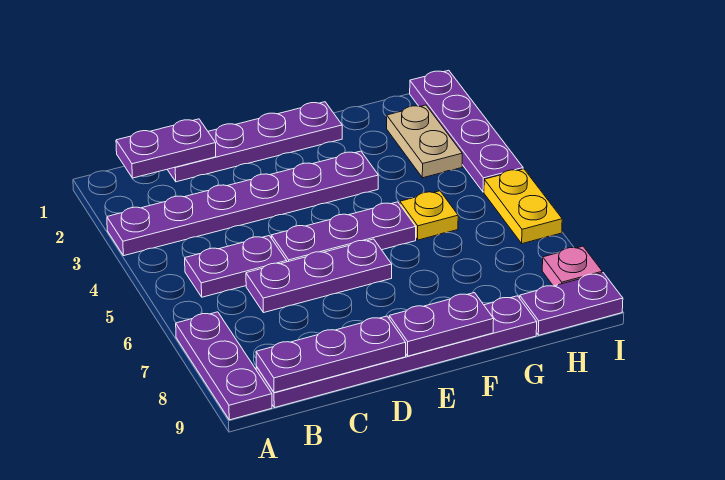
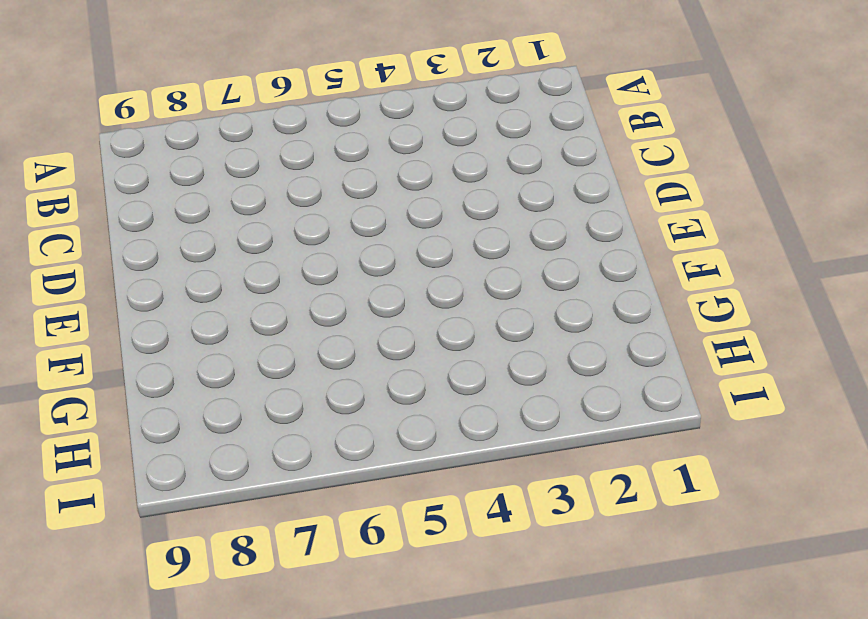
none -> purple 1x6 plate [107,151,378,256]
none -> purple 1x3 plate [176,312,272,420]
none -> purple 1x2 plate [185,236,287,297]

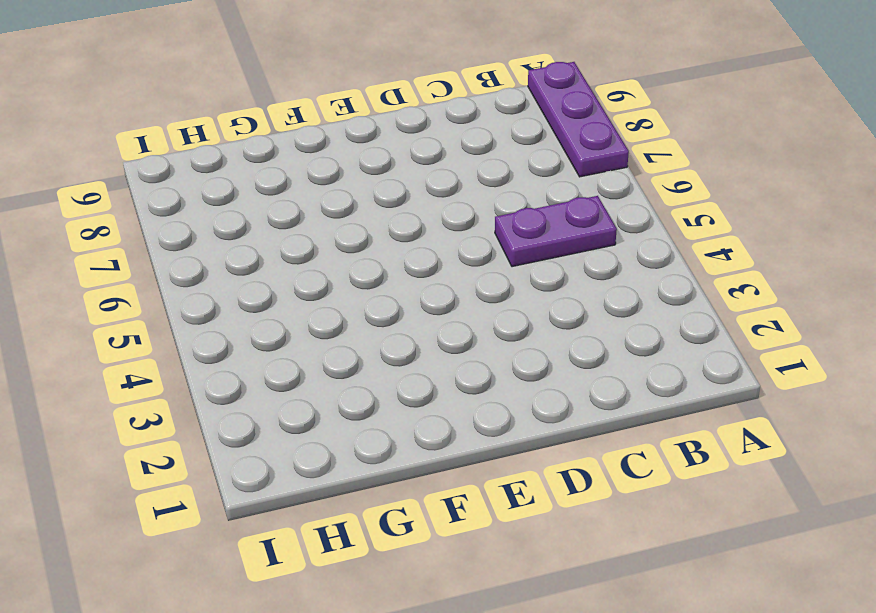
none -> purple 1x6 plate [107,151,378,256]
none -> purple 1x6 plate [256,296,537,408]
none -> purple 1x4 plate [167,102,342,182]

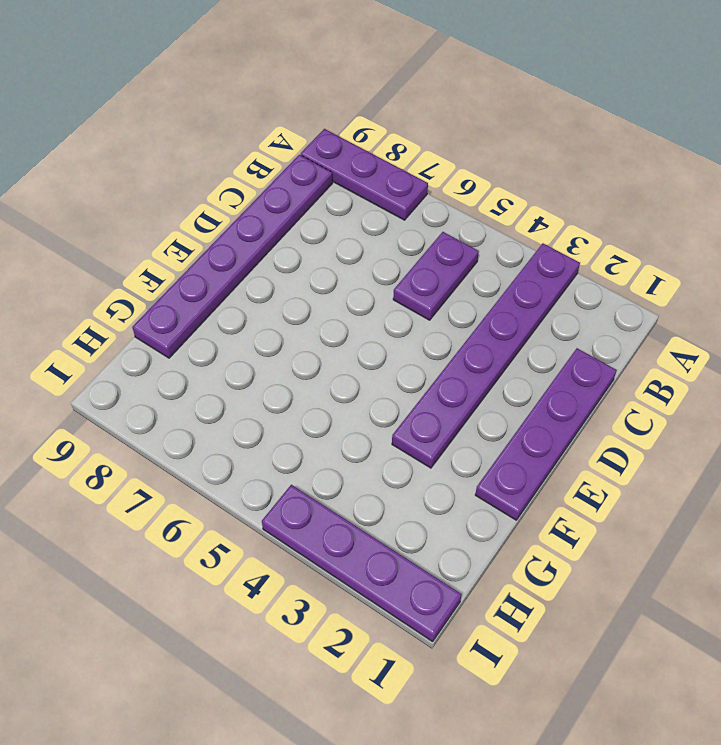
none -> purple 1x3 plate [246,239,392,313]
none -> purple 1x3 plate [271,202,416,262]
none -> yellow 1x1 plate [400,191,458,240]

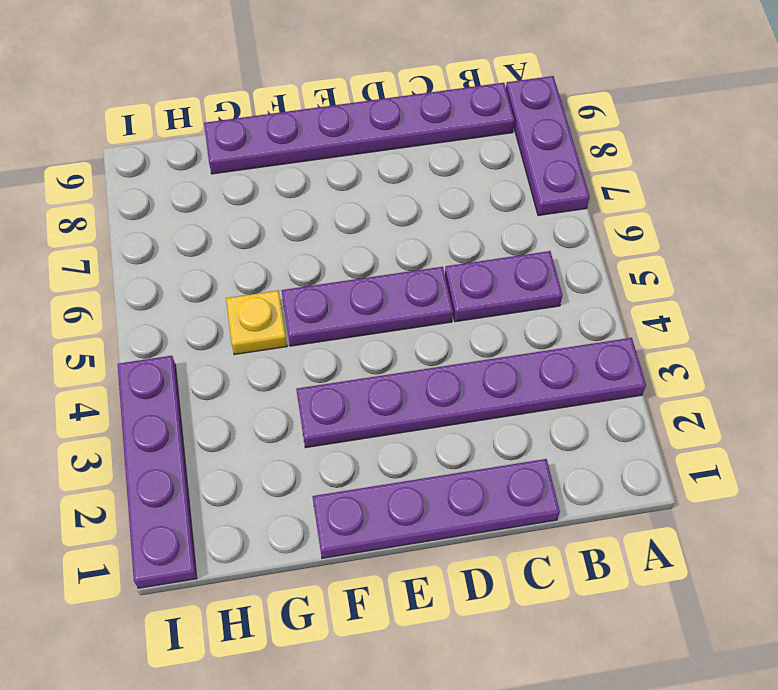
none -> purple 1x3 plate [246,239,392,313]
none -> tan 1x2 plate [387,105,462,178]
none -> purple 1x2 plate [520,273,623,335]

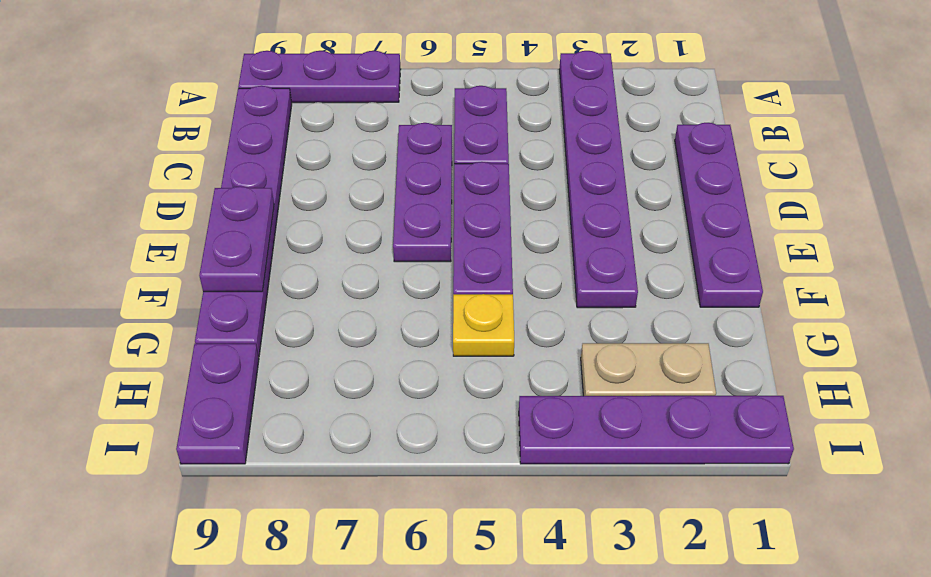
none -> yellow 1x2 plate [484,169,562,244]
none -> pink 1x1 plate [542,246,602,286]
none -> purple 1x2 plate [116,119,216,178]

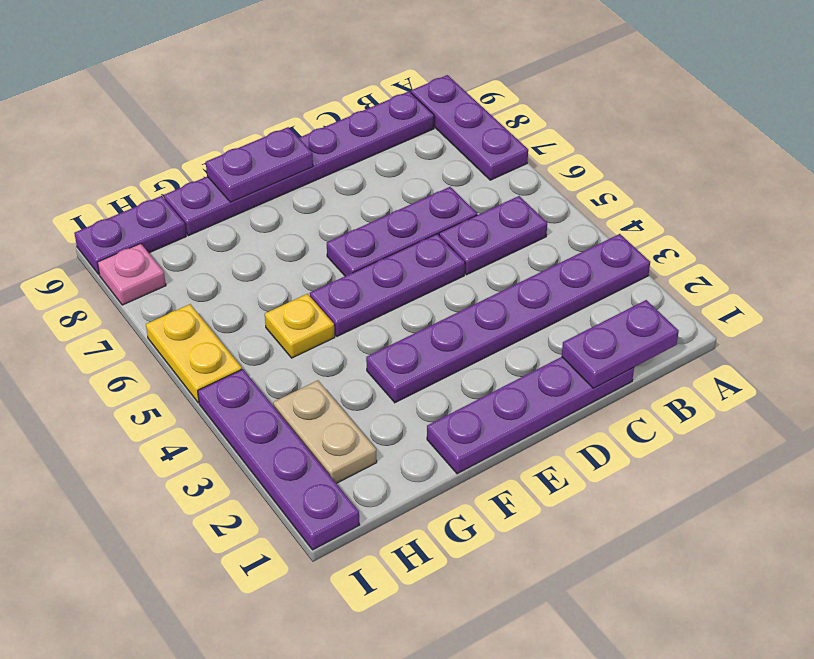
none -> purple 1x3 plate [256,316,406,393]

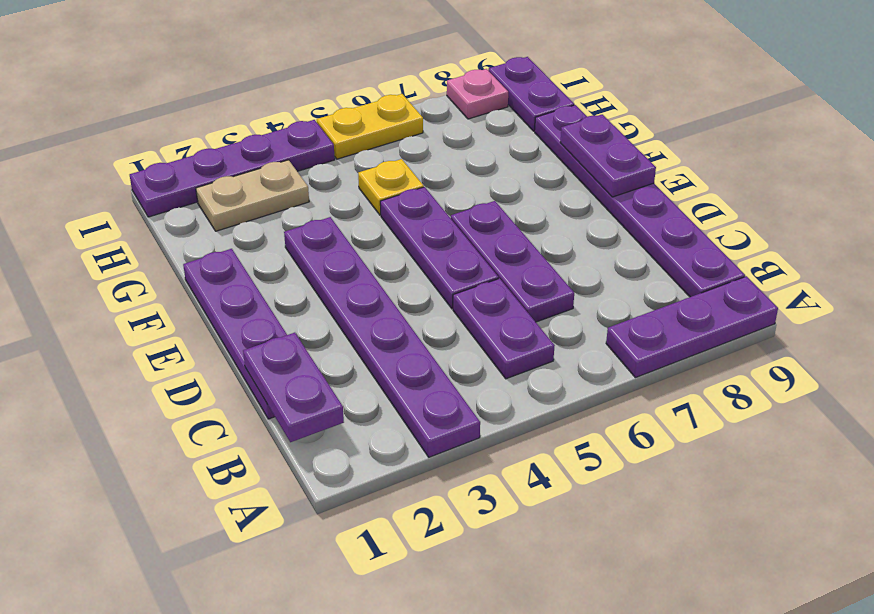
none -> purple 1x3 plate [256,316,406,393]

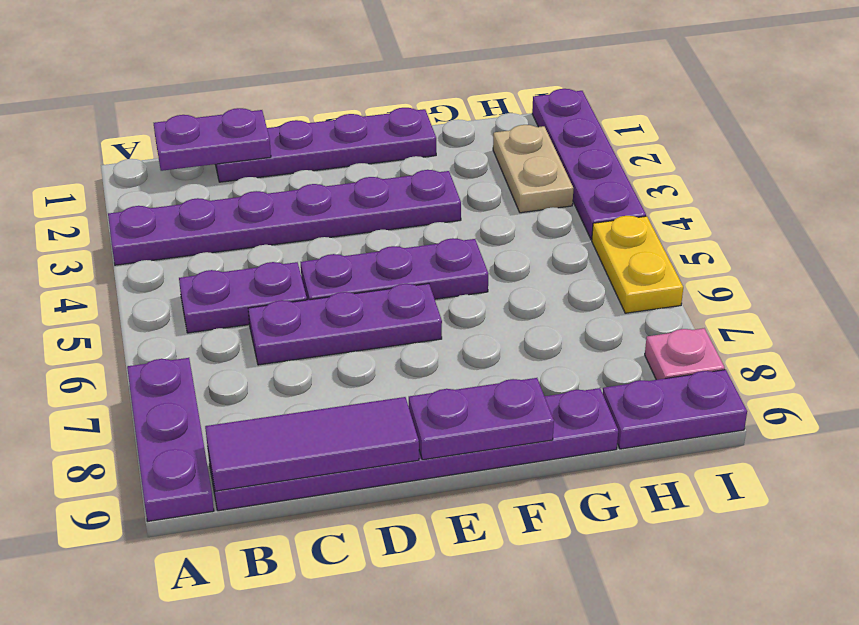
purple 1x3 tile [205,397,419,491] -> purple 1x3 plate [256,316,406,393]
none -> yellow 1x1 plate [400,191,458,240]

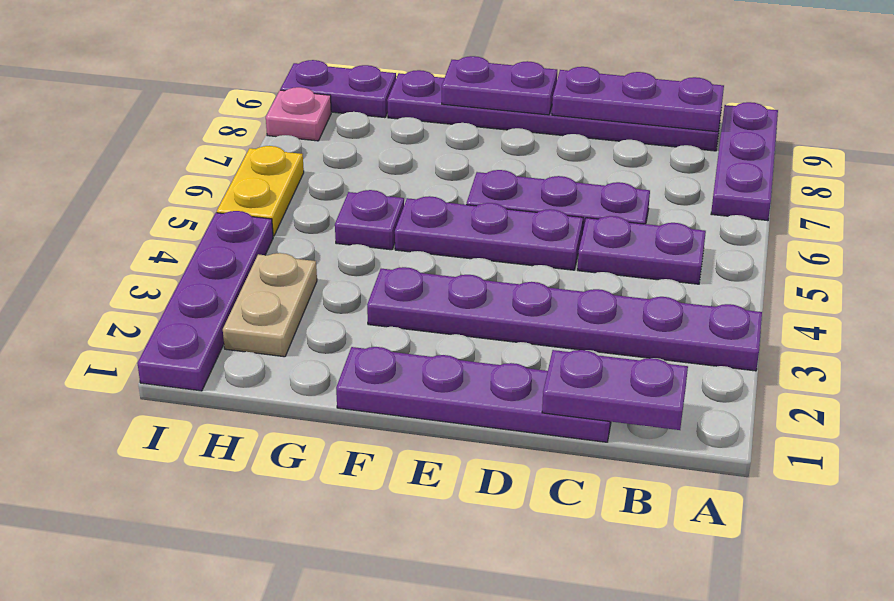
purple 1x1 plate [335,190,404,250] -> yellow 1x1 plate [400,191,458,240]

